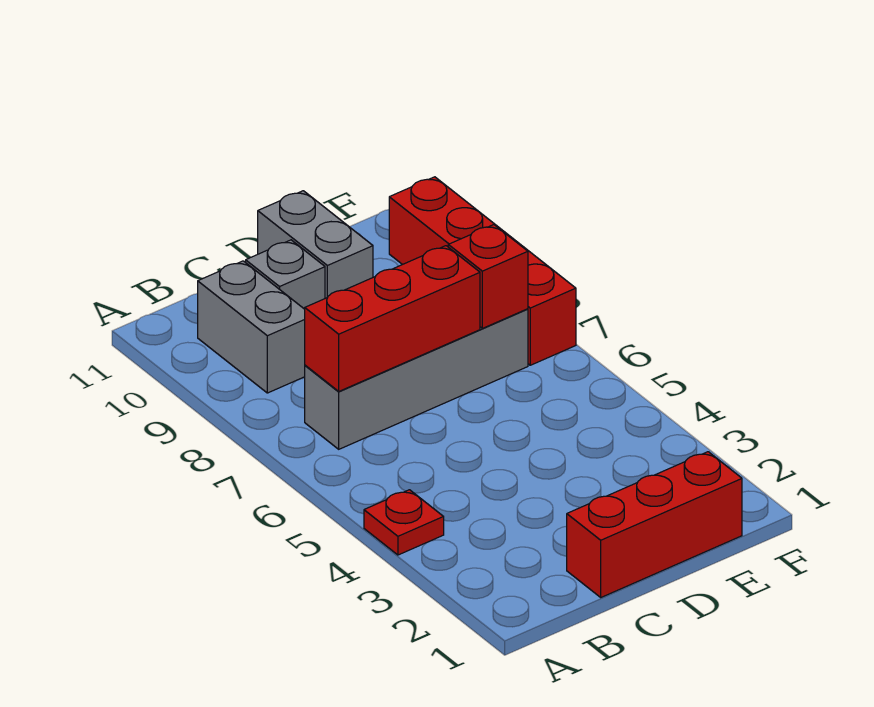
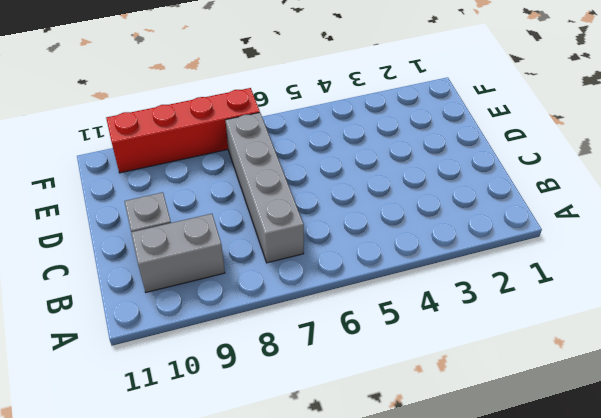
none -> red 1x1 plate [364,490,444,555]
none -> red 1x3 brick [567,452,742,597]

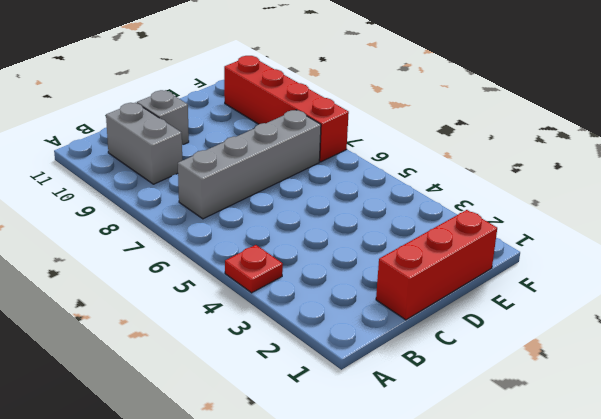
none -> grey 1x2 brick [258,191,373,298]
none -> red 1x3 brick [305,246,480,391]

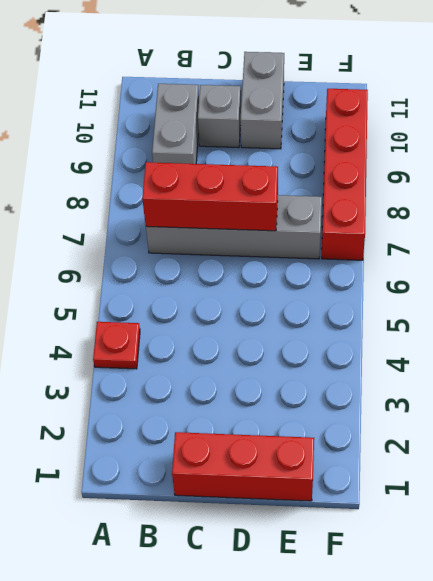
none -> red 1x1 brick [448,225,528,328]

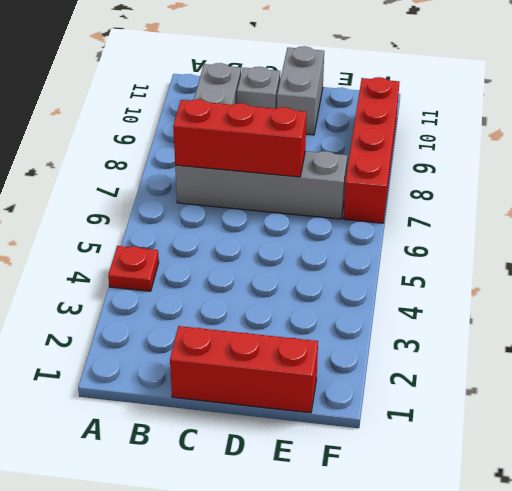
none -> red 1x1 brick [448,225,528,328]

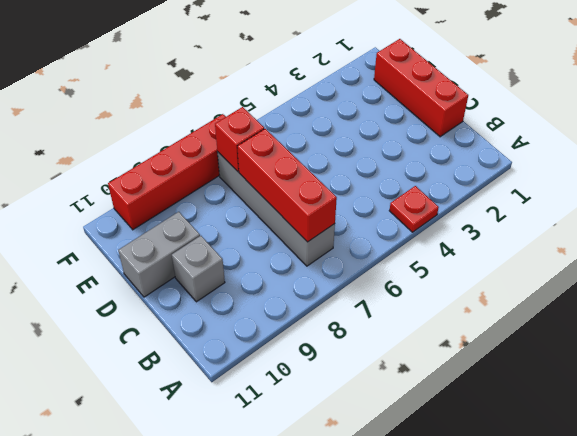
none -> grey 1x2 brick [197,261,305,393]

